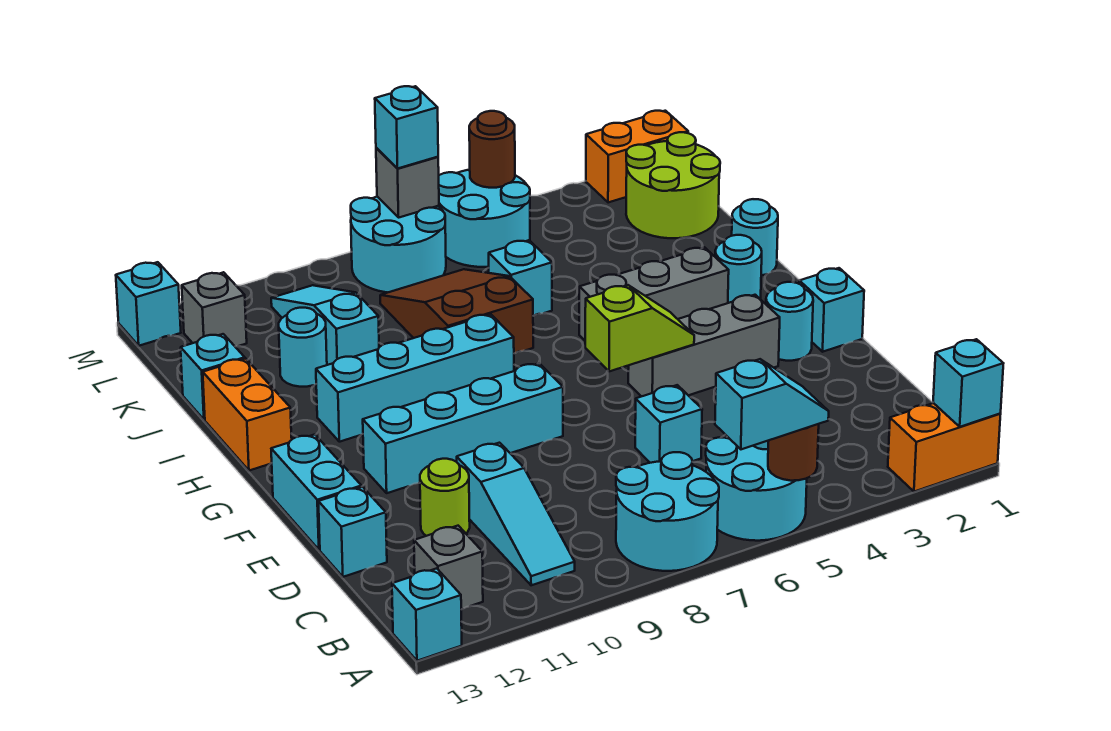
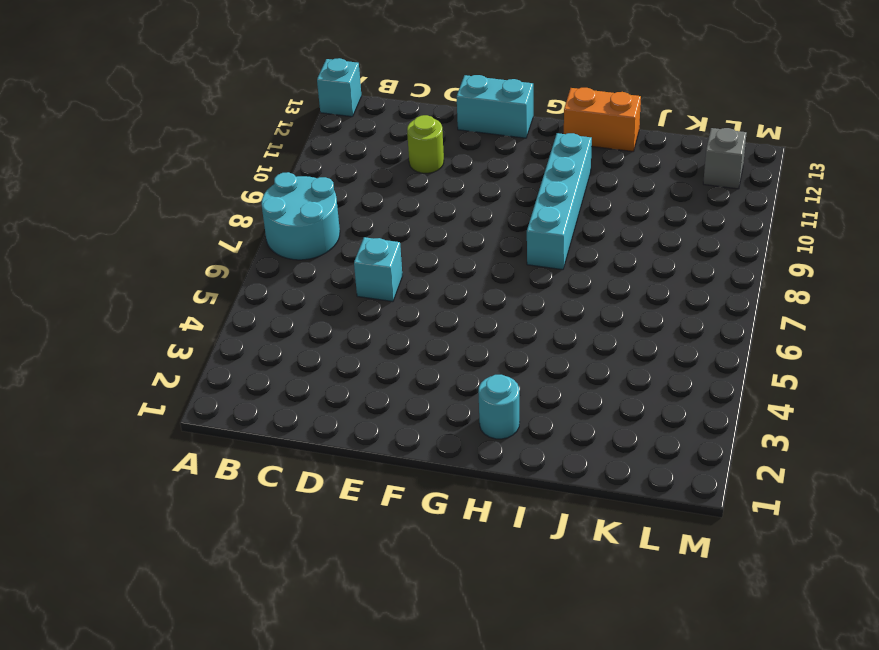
none -> orange 1x2 brick [888,403,1001,492]
none -> cyan 2x2 round brick [706,437,807,541]
none -> cyan 1x3 slope [457,443,575,585]
none -> grey 1x1 brick [414,526,483,609]

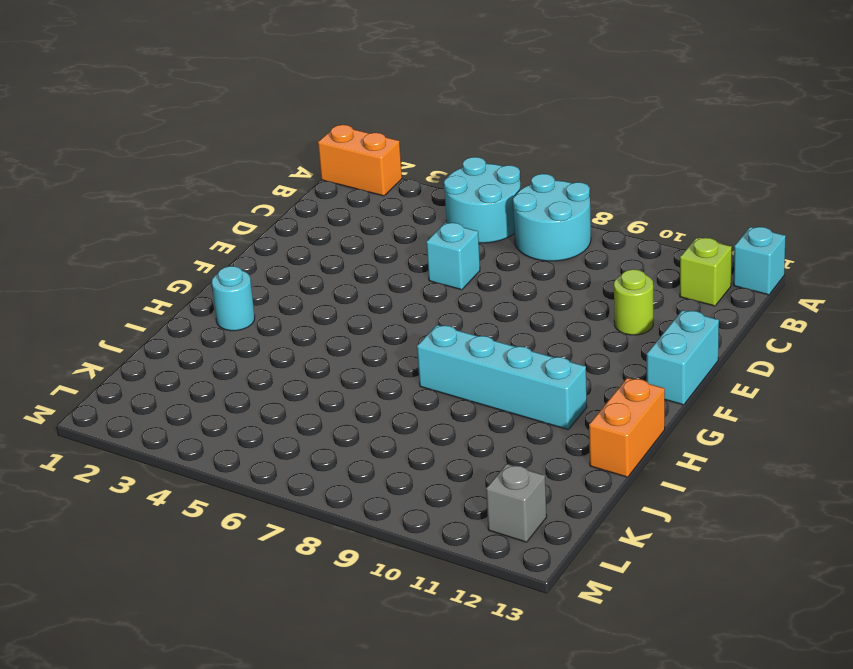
lime 1x1 brick [680,238,732,306] -> grey 1x1 brick [414,526,483,609]
none -> cyan 1x3 slope [457,443,575,585]
none -> cyan 1x1 brick [318,487,387,577]
none -> cyan 1x1 brick [799,268,864,352]
none -> cyan 1x1 round brick [766,282,813,361]

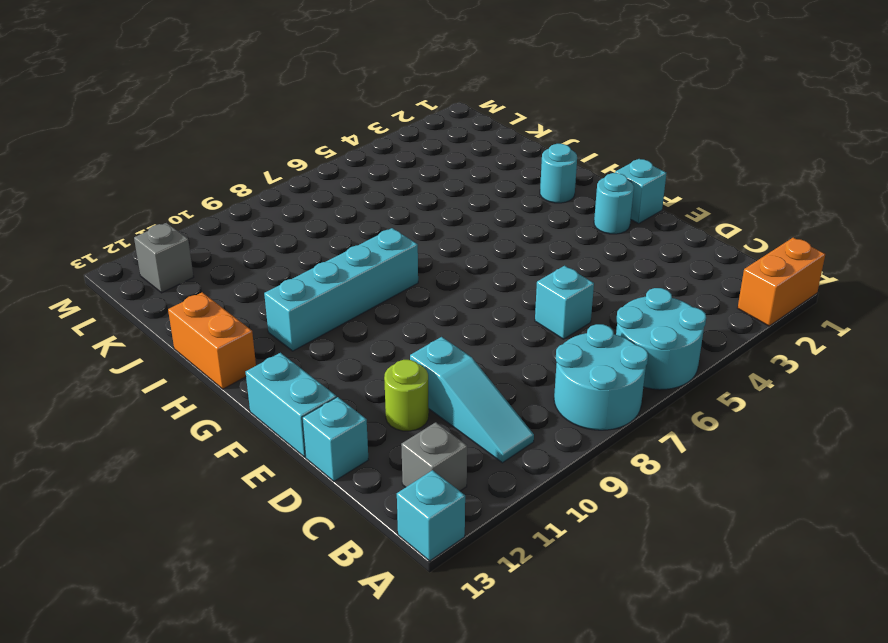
none -> grey 1x3 brick [628,295,780,397]
none -> cyan 1x4 brick [363,363,563,493]
none -> grey 1x3 brick [579,247,729,340]
none -> cyan 1x1 round brick [732,199,778,275]

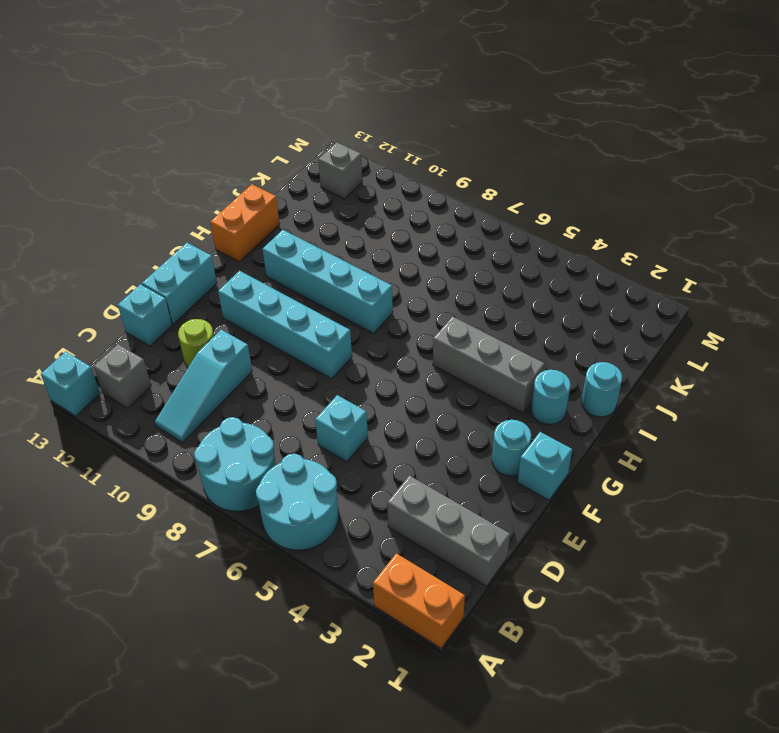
grey 1x3 brick [387,476,510,586] -> grey 1x3 brick moved to [628,295,780,397]
none -> brown 2x3 slope [380,269,533,353]
none -> cyan 1x1 brick [489,240,552,316]
none -> cyan 1x3 slope [271,285,379,365]
none -> cyan 1x1 round brick [279,308,327,387]

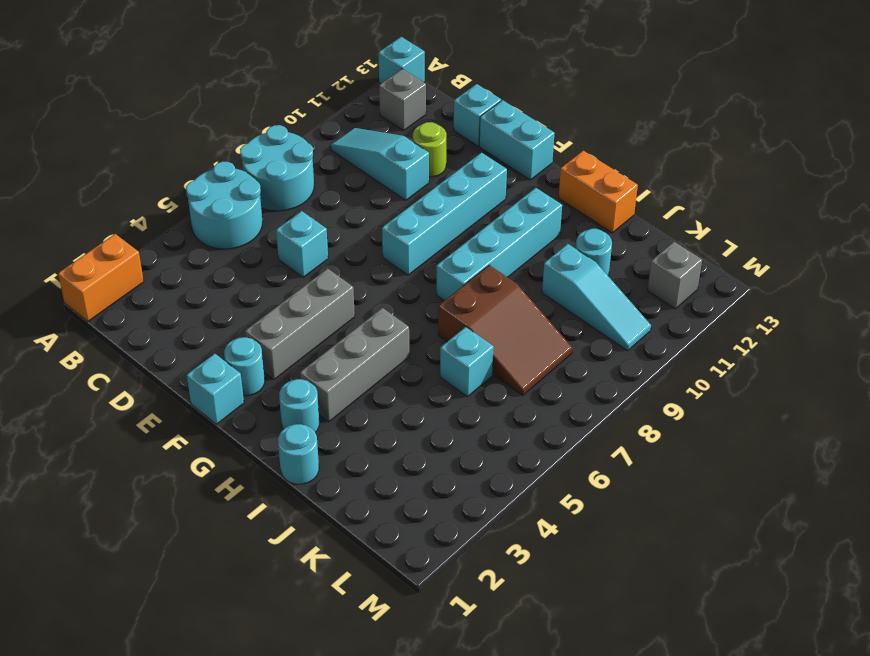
none -> cyan 1x1 brick [181,334,245,420]
none -> lime 2x2 round brick [626,132,720,238]
none -> cyan 2x2 round brick [439,170,530,267]
none -> cyan 2x2 round brick [351,197,446,293]

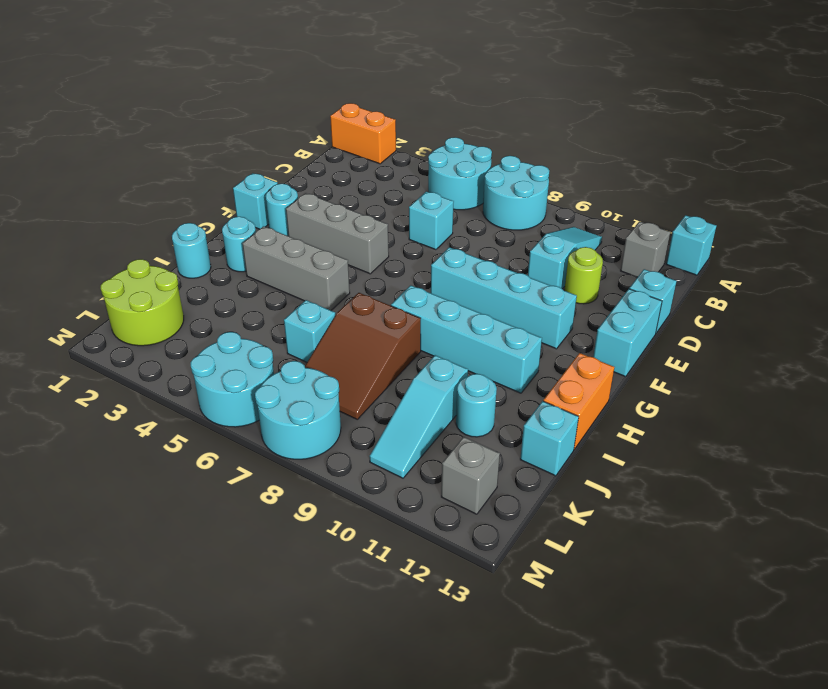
none -> orange 1x2 brick [586,111,688,203]
none -> cyan 1x1 brick [116,262,181,346]
none -> cyan 1x1 brick [933,339,1004,427]
none -> brown 1x1 round brick [768,424,819,481]

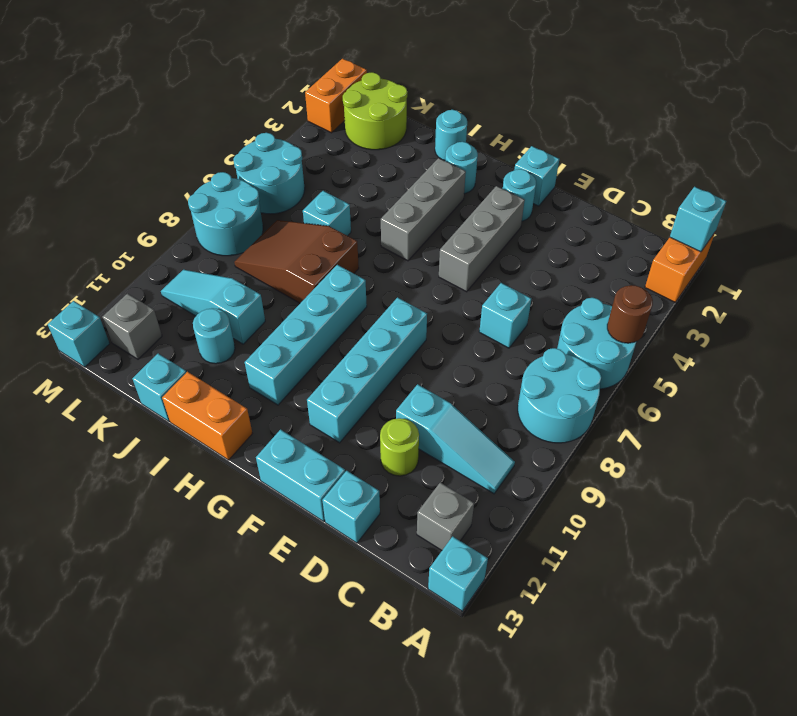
none -> lime 1x2 slope [585,285,694,371]
none -> brown 1x1 round brick [469,111,515,188]
none -> grey 1x1 brick [376,148,439,217]
none -> cyan 1x2 slope [715,359,829,449]

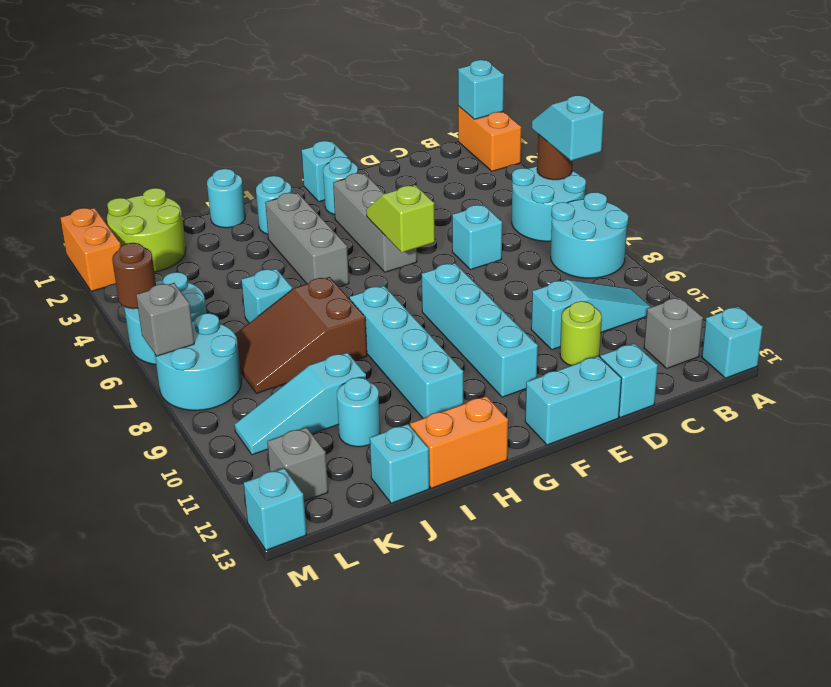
none -> cyan 1x1 brick [375,86,438,169]

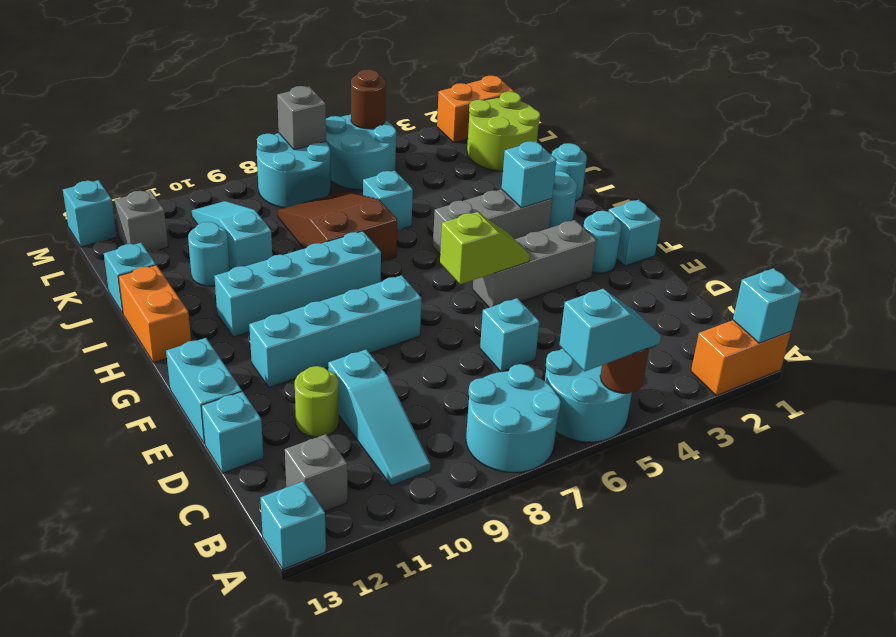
cyan 1x1 brick [502,141,556,208] -> cyan 1x1 brick moved to [375,86,438,169]

